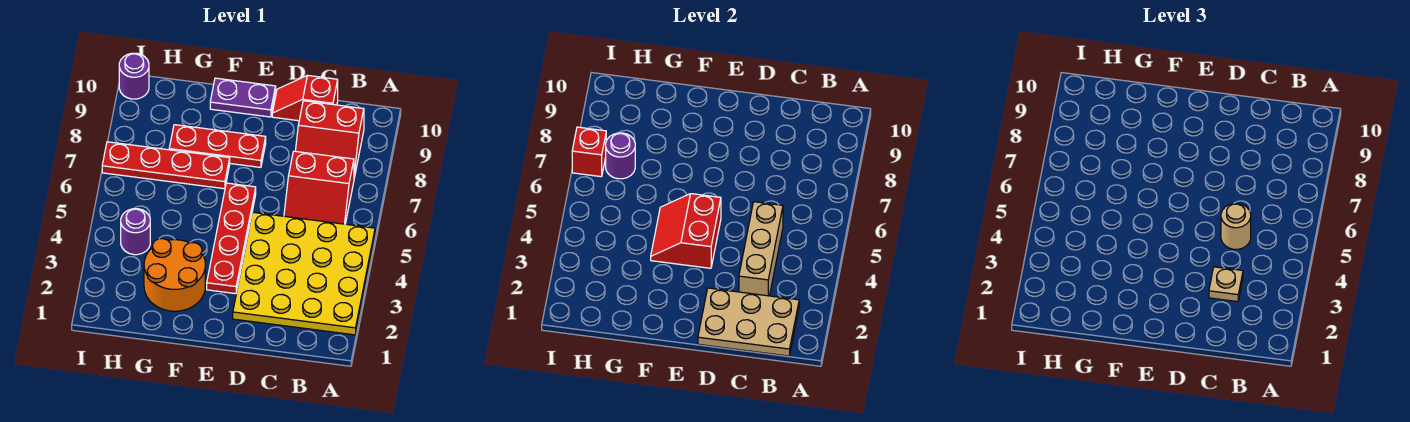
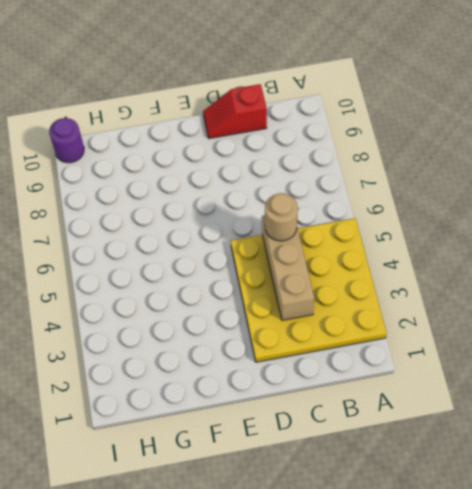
none -> red 2x2 slope [284,151,354,224]
none -> red 2x2 slope [296,101,364,178]
none -> red 1x4 plate [207,183,256,294]

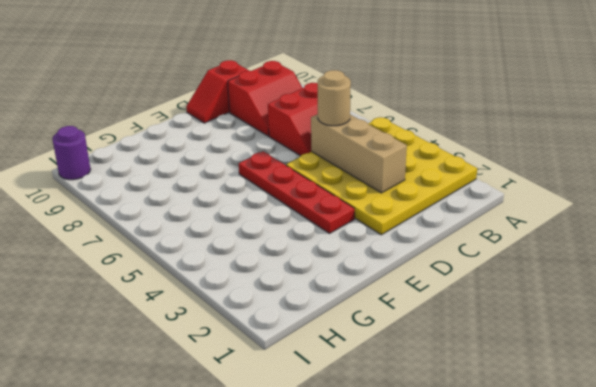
none -> red 1x3 plate [169,125,266,167]
none -> purple 1x2 plate [210,78,276,117]
none -> orange 2x2 round brick [144,239,205,311]

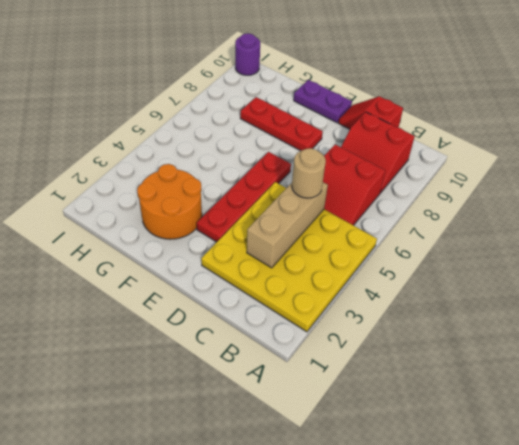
none -> red 1x4 plate [102,142,230,189]
none -> purple 1x1 round brick [121,209,150,255]
none -> tan 2x3 plate [698,288,799,356]

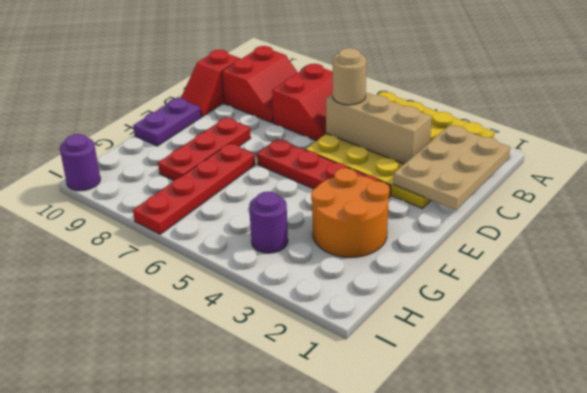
none -> red 2x2 slope [651,194,721,268]
none -> purple 1x1 round brick [606,133,635,179]
none -> red 1x1 brick [572,127,606,177]

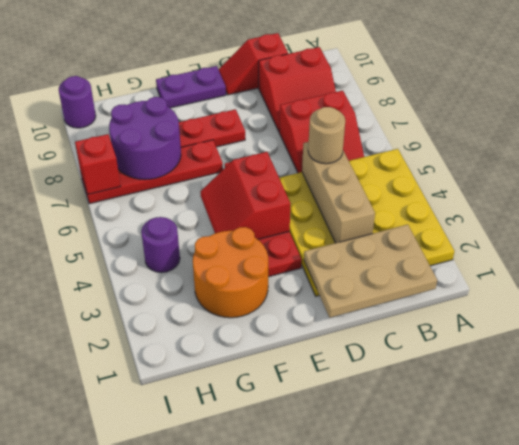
purple 2x2 round brick [109,97,181,180] -> purple 1x1 round brick [606,133,635,179]
none -> tan 1x1 plate [1209,267,1243,302]

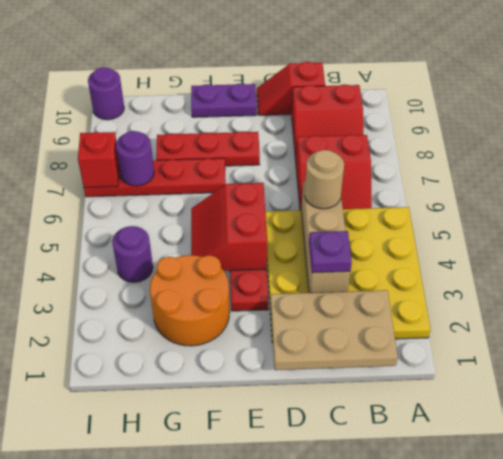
purple 1x1 plate [309,231,352,273] -> tan 1x1 plate [1209,267,1243,302]

